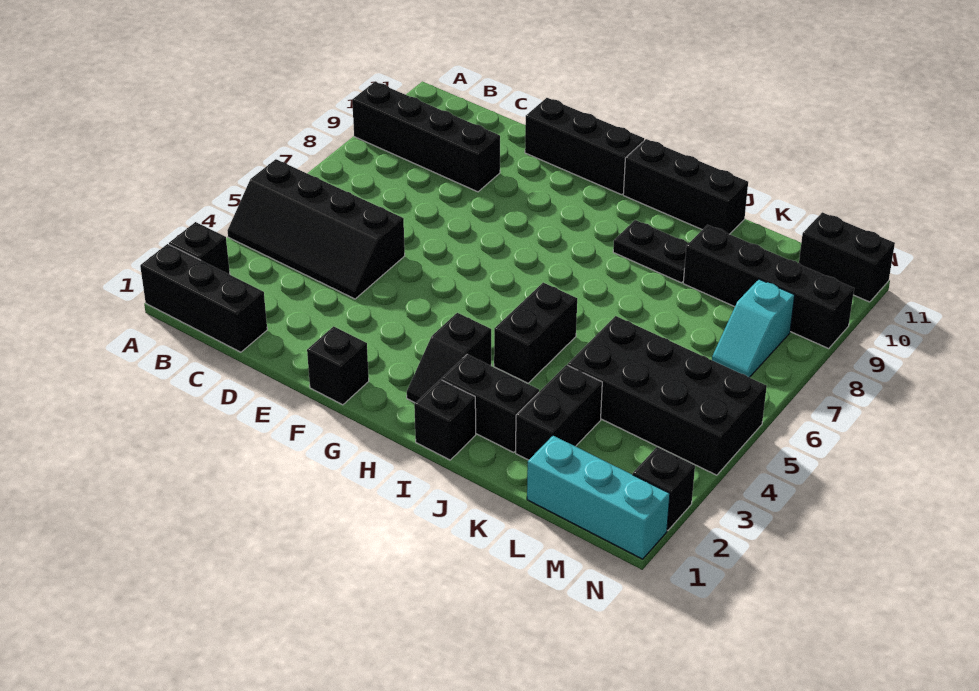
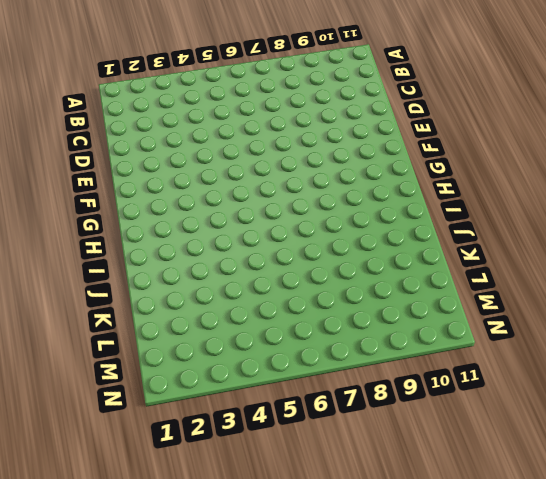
none -> black 1x3 brick [140,244,267,352]
none -> black 1x1 brick [169,222,230,275]
none -> black 2x4 slope [228,159,405,299]

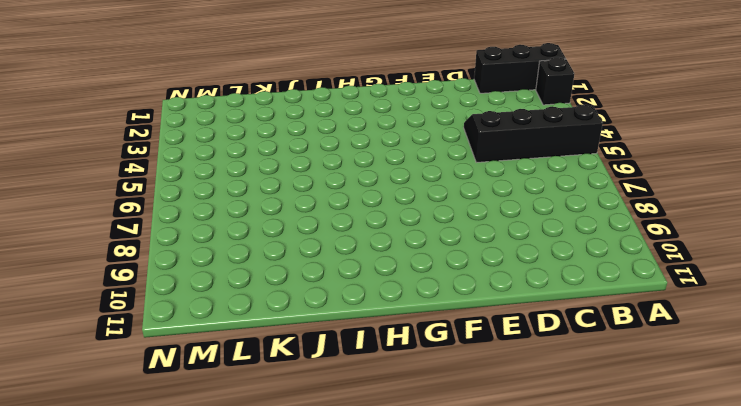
none -> black 1x4 brick [352,82,500,192]
none -> black 1x3 brick [525,98,644,195]
none -> black 1x1 brick [307,326,369,405]

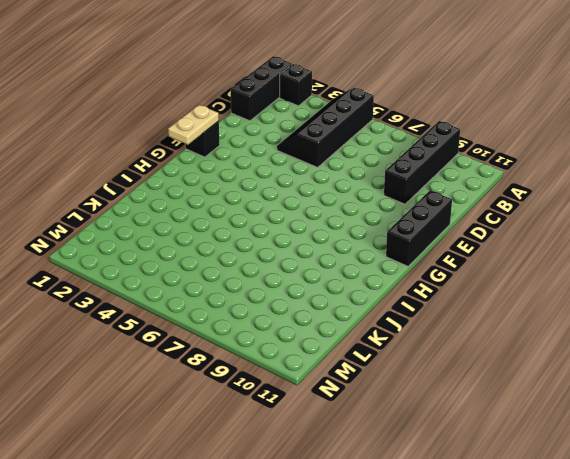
tan 1x2 plate [168,105,219,145] -> none
none -> black 1x2 slope [407,313,491,403]
none -> black 1x3 brick [623,139,748,234]
none -> black 1x1 brick [414,380,476,460]

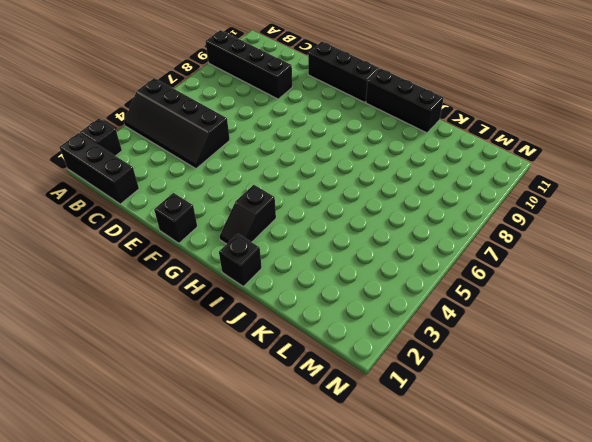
none -> black 1x2 brick [442,354,539,452]
none -> black 1x2 brick [494,283,577,383]
none -> black 1x2 plate [613,220,688,283]

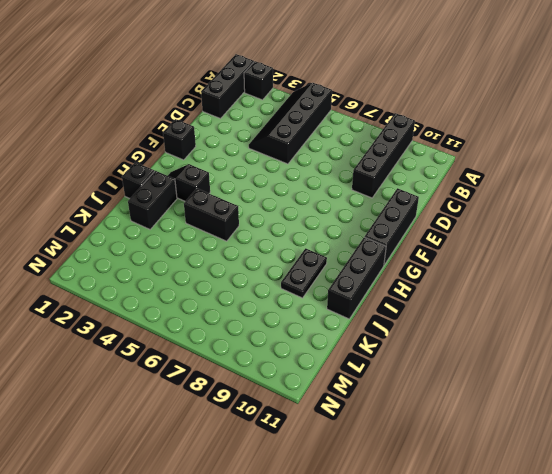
none -> black 1x2 brick [516,365,602,460]
none -> black 2x4 brick [568,316,767,475]
none -> black 1x4 brick [683,225,854,348]

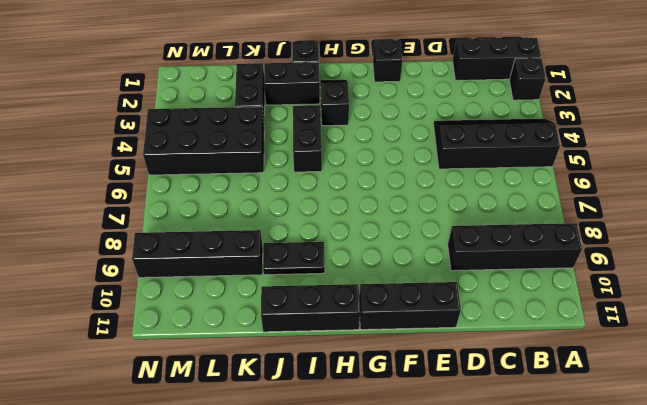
none -> cyan 1x3 brick [527,436,670,559]
none -> cyan 1x2 slope [712,279,795,378]
none -> black 1x2 brick [799,212,895,302]

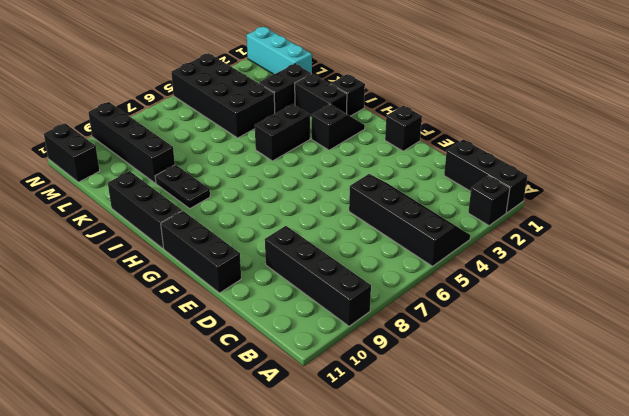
none -> cyan 1x2 slope [712,279,795,378]
none -> black 1x1 brick [633,447,695,530]

